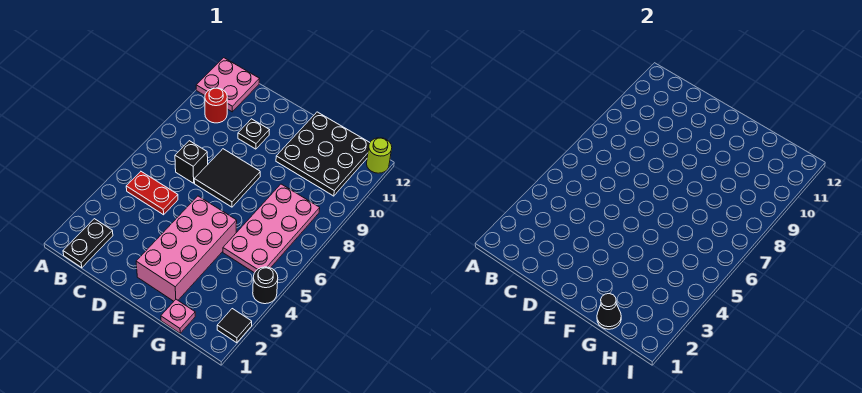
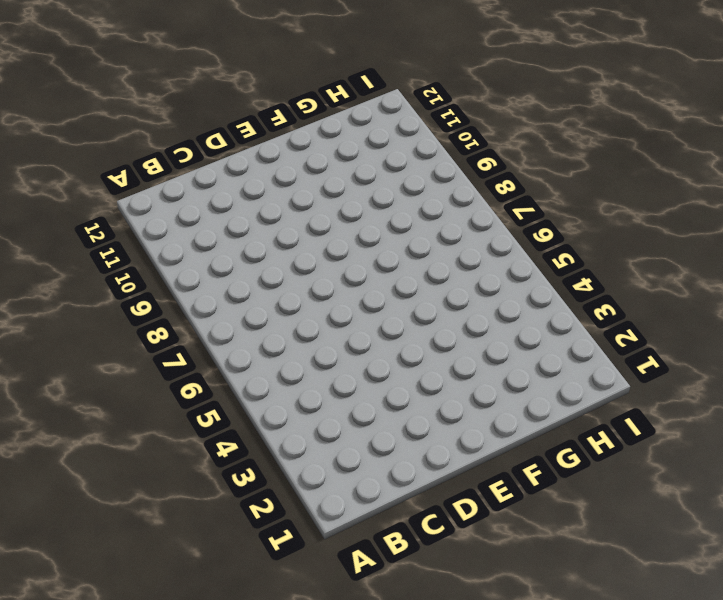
none -> pink 2x2 plate [196,58,259,112]
none -> black 1x2 plate [63,219,113,268]
none -> red 1x2 plate [126,172,178,215]

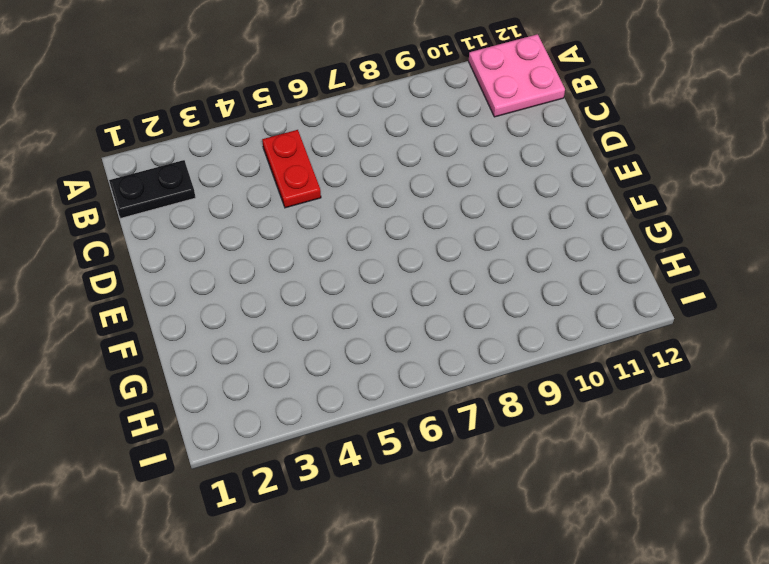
none -> red 1x1 round brick [205,88,227,123]
none -> black 1x1 brick [175,141,208,183]
none -> black 2x2 tile [194,149,260,207]

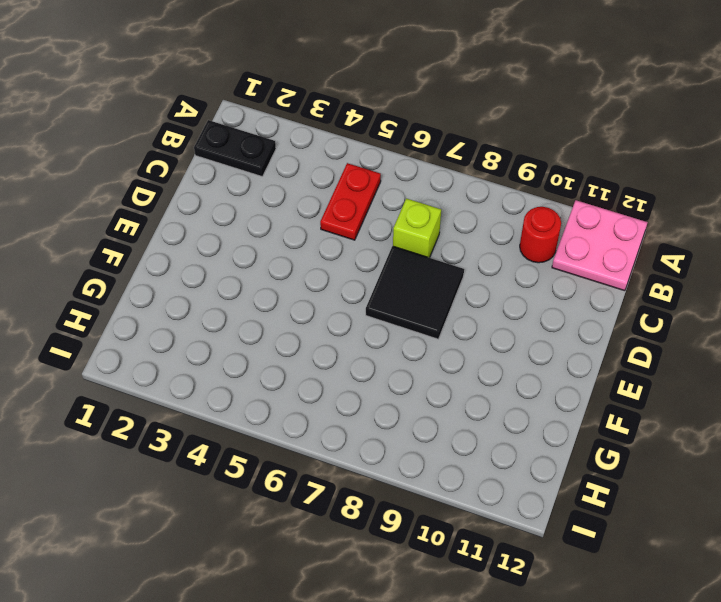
lime 1x1 brick [393,198,441,258] -> black 1x1 brick [175,141,208,183]
none -> black 1x1 plate [238,119,269,149]
none -> pink 2x4 brick [136,196,237,301]
none -> black 3x3 plate [276,112,370,196]

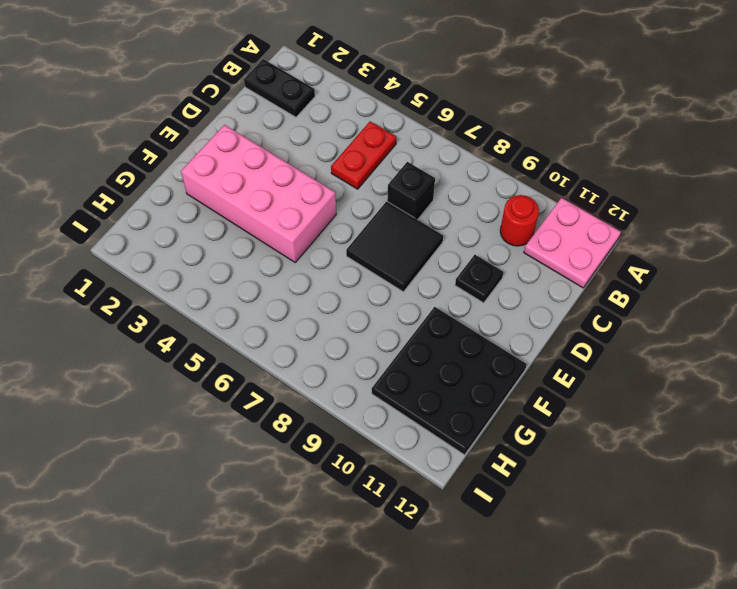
none -> pink 1x1 plate [161,299,195,333]
none -> pink 2x4 plate [223,184,320,273]
none -> black 1x1 tile [217,309,252,343]

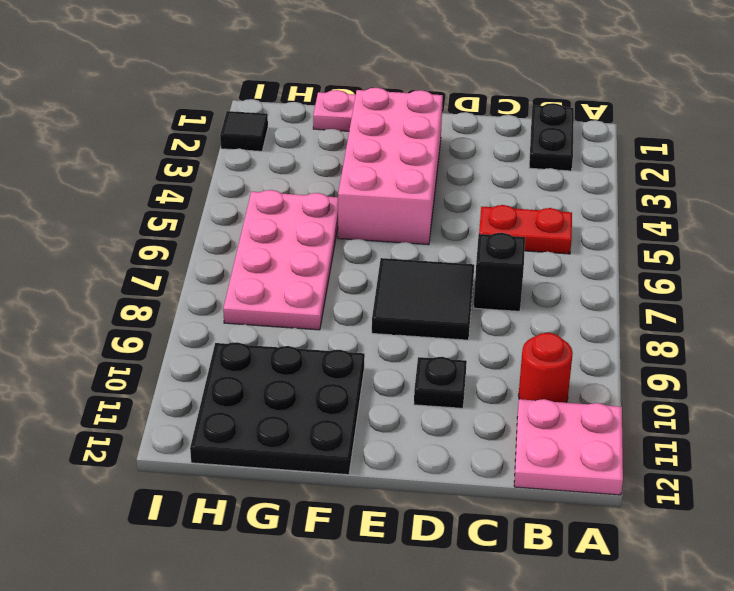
none -> black 1x1 round brick [253,267,278,304]
none -> lime 1x1 round brick [367,138,392,173]
none -> black 1x1 cone [597,294,621,329]

